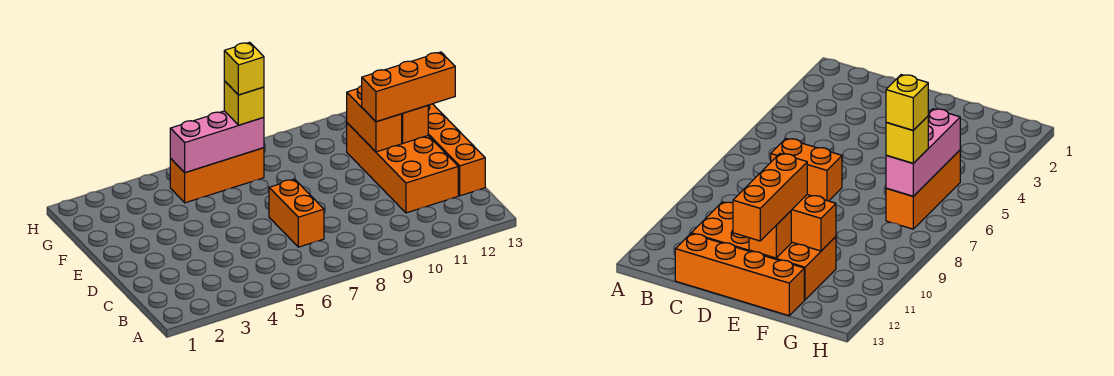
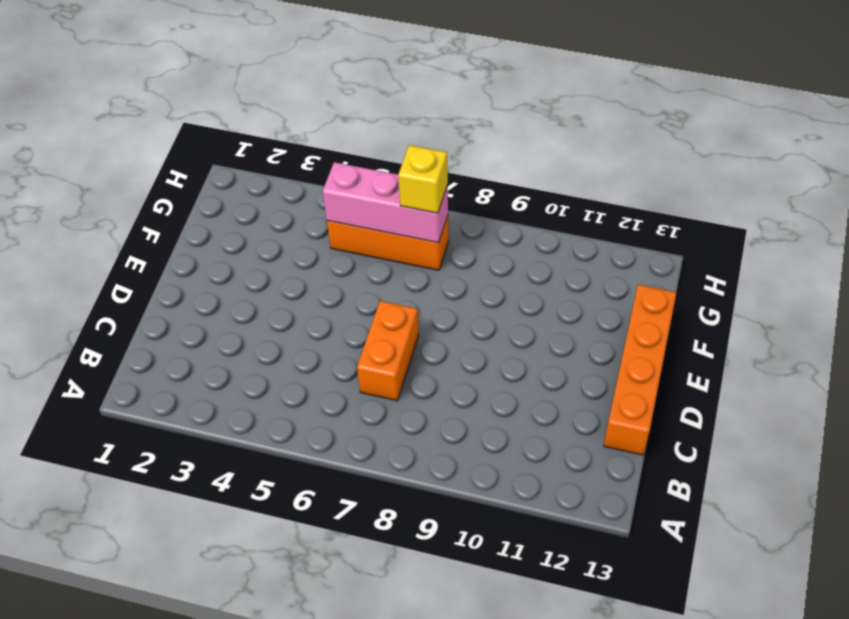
none -> orange 2x4 brick [347,123,458,213]
none -> orange 1x2 brick [347,86,402,152]

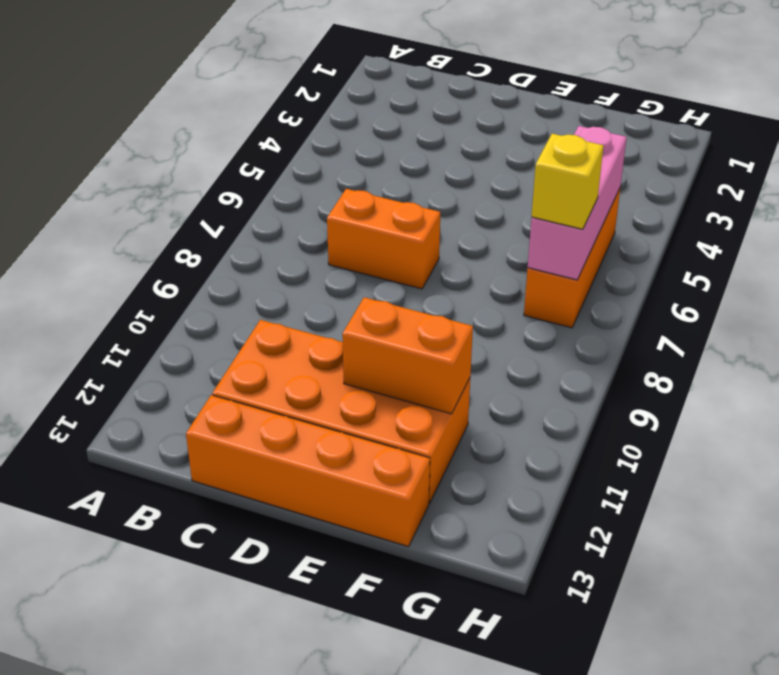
none -> orange 1x1 brick [402,105,428,143]
none -> orange 1x3 brick [362,52,455,122]

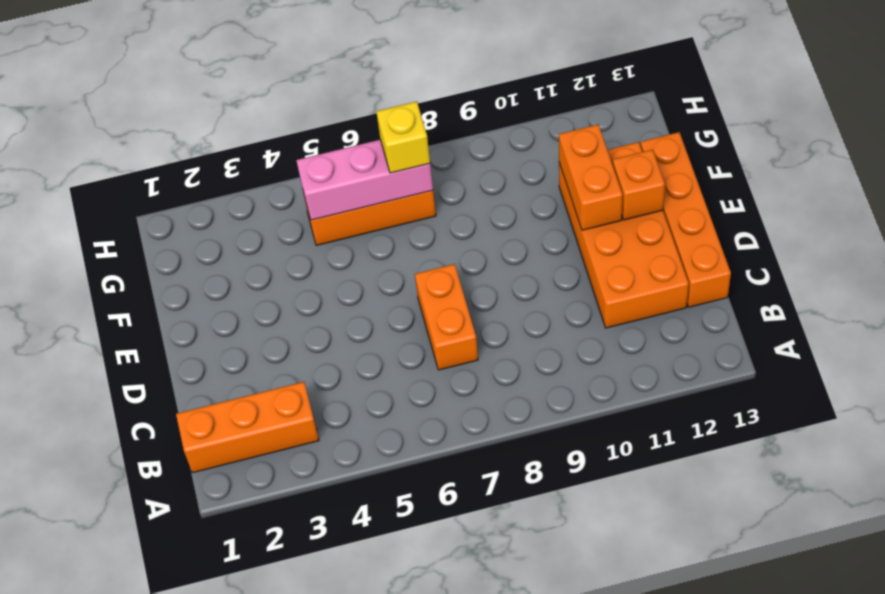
orange 1x3 brick [176,382,319,473] -> orange 1x3 brick moved to [362,52,455,122]
none -> yellow 1x1 brick [224,42,264,95]

